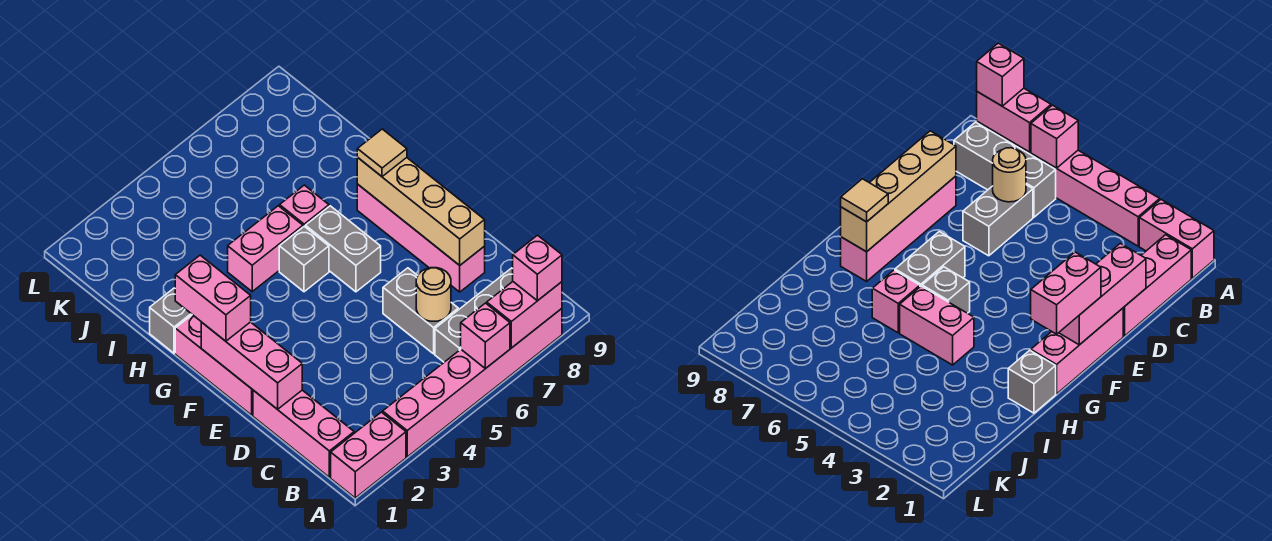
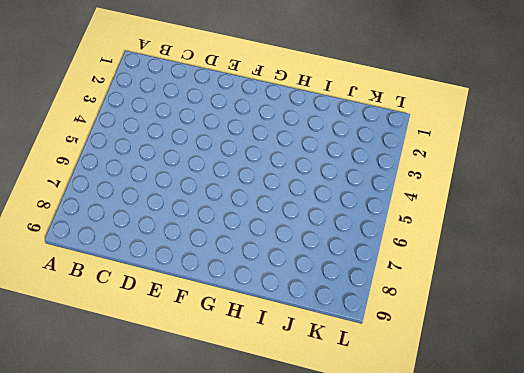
none -> pink 1x2 brick [331,412,406,498]
none -> pink 1x6 brick [383,309,562,457]
none -> pink 1x3 brick [253,390,354,477]

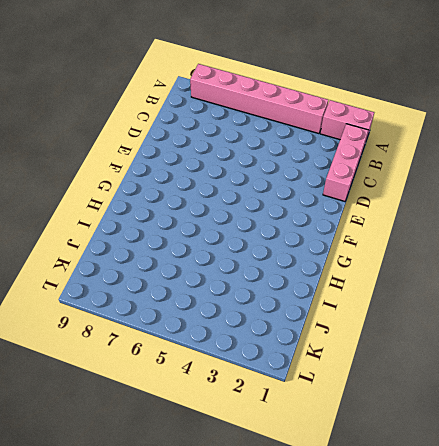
none -> grey 1x3 brick [435,268,513,362]
none -> grey 1x2 brick [383,268,458,354]
none -> pink 1x4 brick [357,184,485,292]

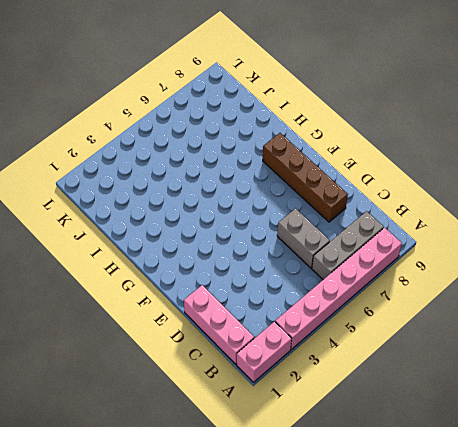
brown 1x4 brick [263,133,348,222] -> pink 1x4 brick [357,184,485,292]
none -> pink 1x3 brick [175,315,253,415]
none -> grey 1x2 brick [305,206,381,292]
none -> grey 1x1 brick [279,226,329,292]

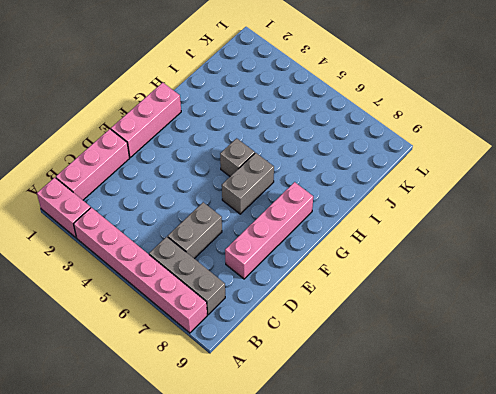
none -> grey 1x1 brick [150,288,192,353]
none -> pink 1x2 brick [228,206,303,292]
none -> pink 1x1 brick [280,185,329,227]

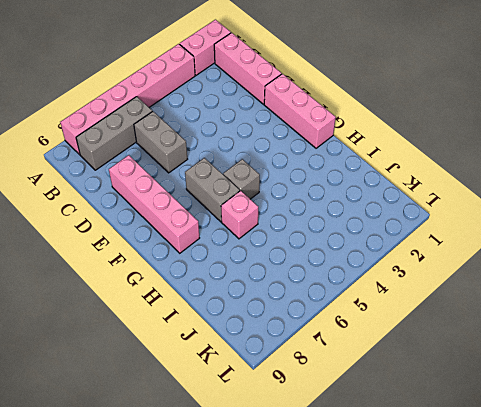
none -> grey 1x1 brick [150,288,192,353]
none -> pink 1x2 brick [228,206,303,292]
none -> pink 1x1 brick [461,303,510,369]

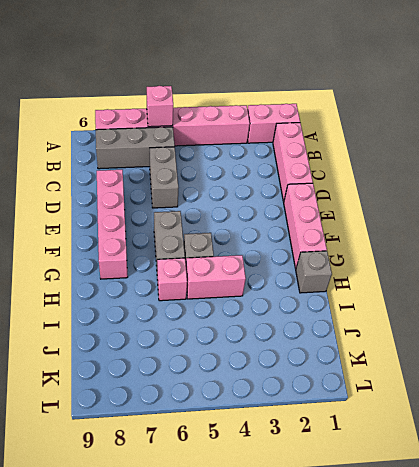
none -> pink 1x2 brick [487,282,562,348]
none -> tan 1x1 round brick [416,268,451,321]
none -> pink 1x3 brick [201,322,302,409]

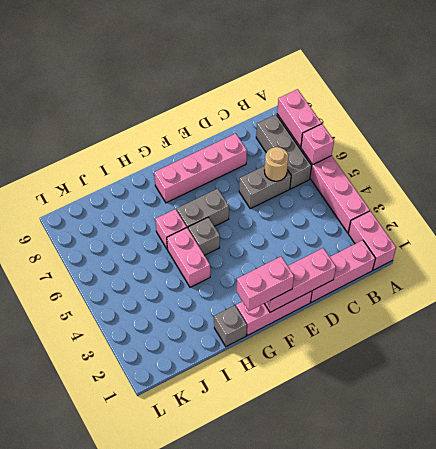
none -> tan 1x4 brick [357,157,485,265]
none -> pink 1x1 brick [513,235,562,301]
none -> tan 1x1 tile [357,129,407,177]

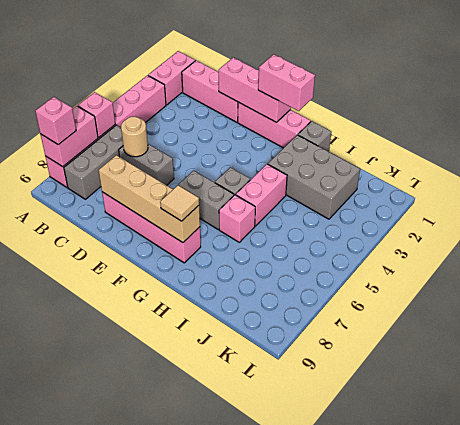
grey 2x3 brick [268,135,360,219] -> none

